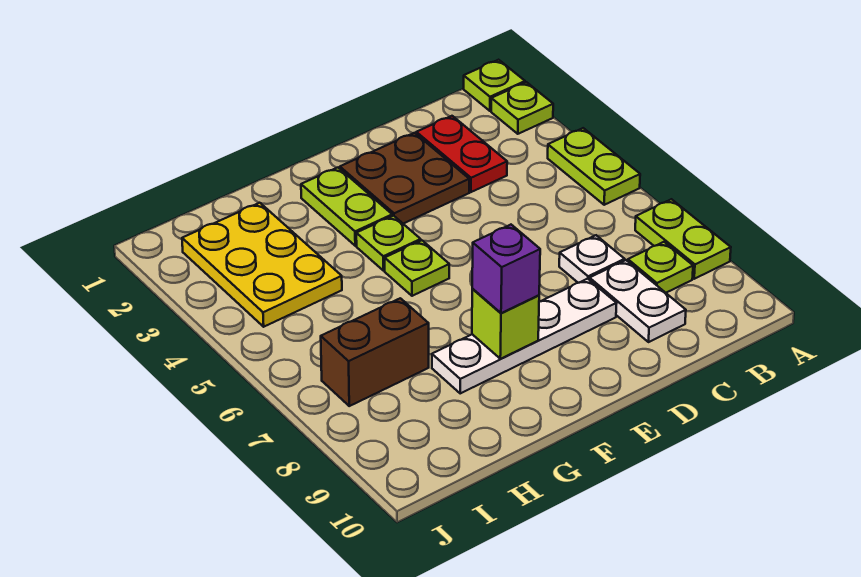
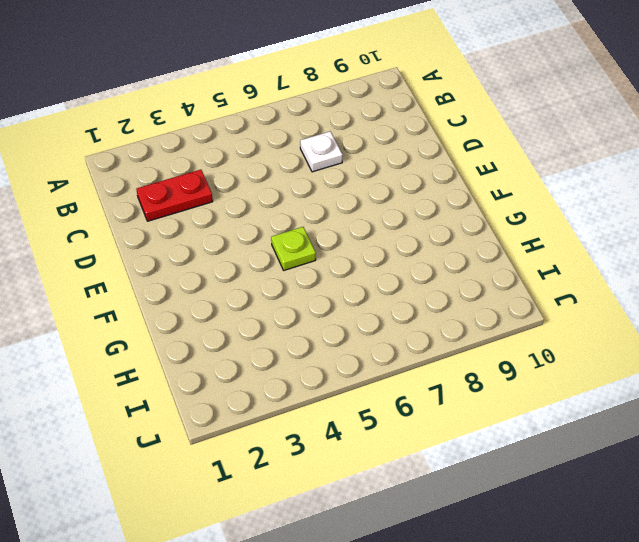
none -> lime 1x1 plate [464,60,525,111]
none -> lime 1x1 plate [491,82,553,134]
none -> lime 1x2 plate [548,128,640,205]

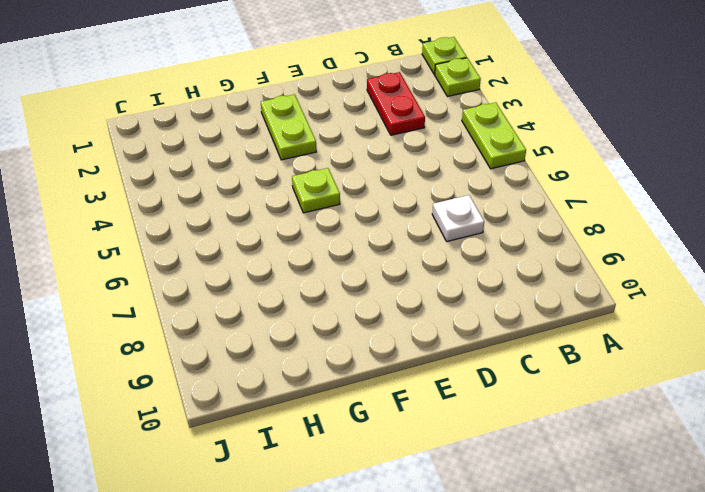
none -> lime 1x2 plate [635,199,731,279]
none -> lime 1x1 plate [628,242,693,293]
none -> white 1x2 plate [589,260,686,342]

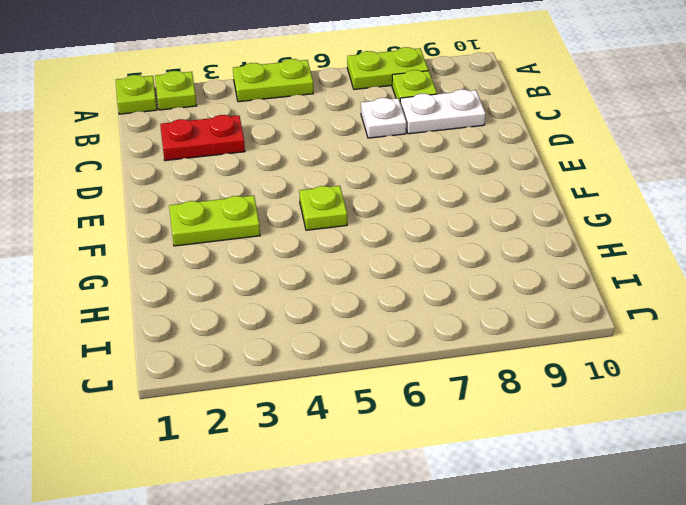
none -> brown 2x2 plate [340,133,469,224]
none -> white 1x4 plate [432,279,617,393]
none -> lime 1x1 plate [356,216,421,271]

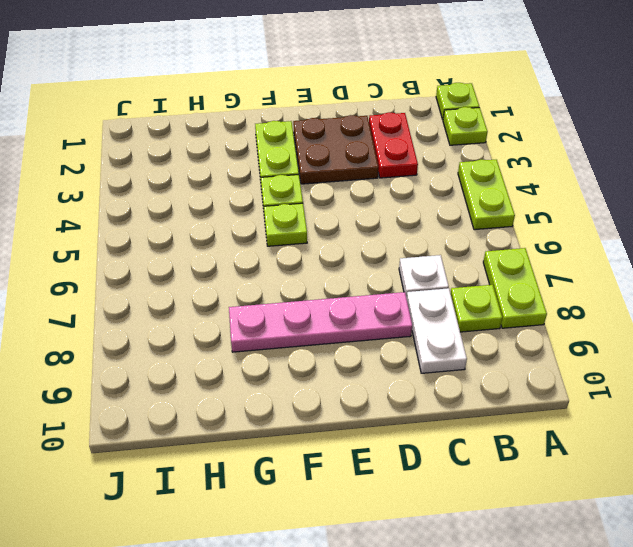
pink 1x4 plate [229,292,412,352] -> white 1x4 plate [432,279,617,393]
none -> yellow 2x3 plate [182,203,342,327]
none -> brown 1x2 brick [321,298,429,406]
none -> lime 1x1 brick [472,289,539,359]

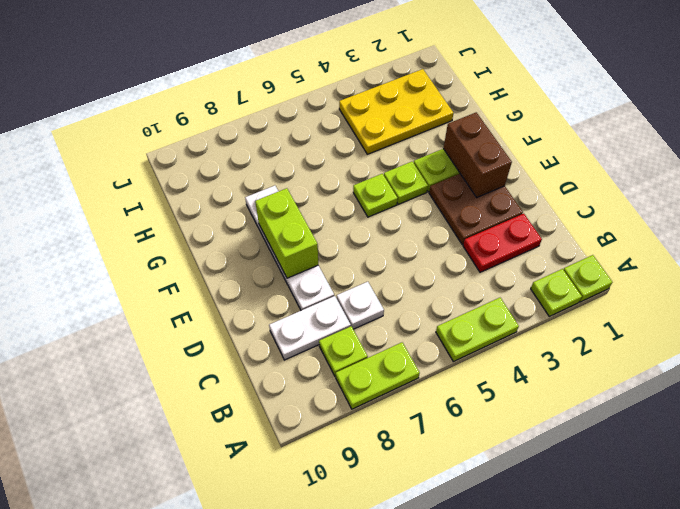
brown 1x2 brick [443,112,512,197] -> brown 1x2 brick moved to [321,298,429,406]
lime 1x2 brick [255,188,318,278] -> lime 1x1 brick [472,289,539,359]
none -> purple 1x1 brick [472,225,540,313]

